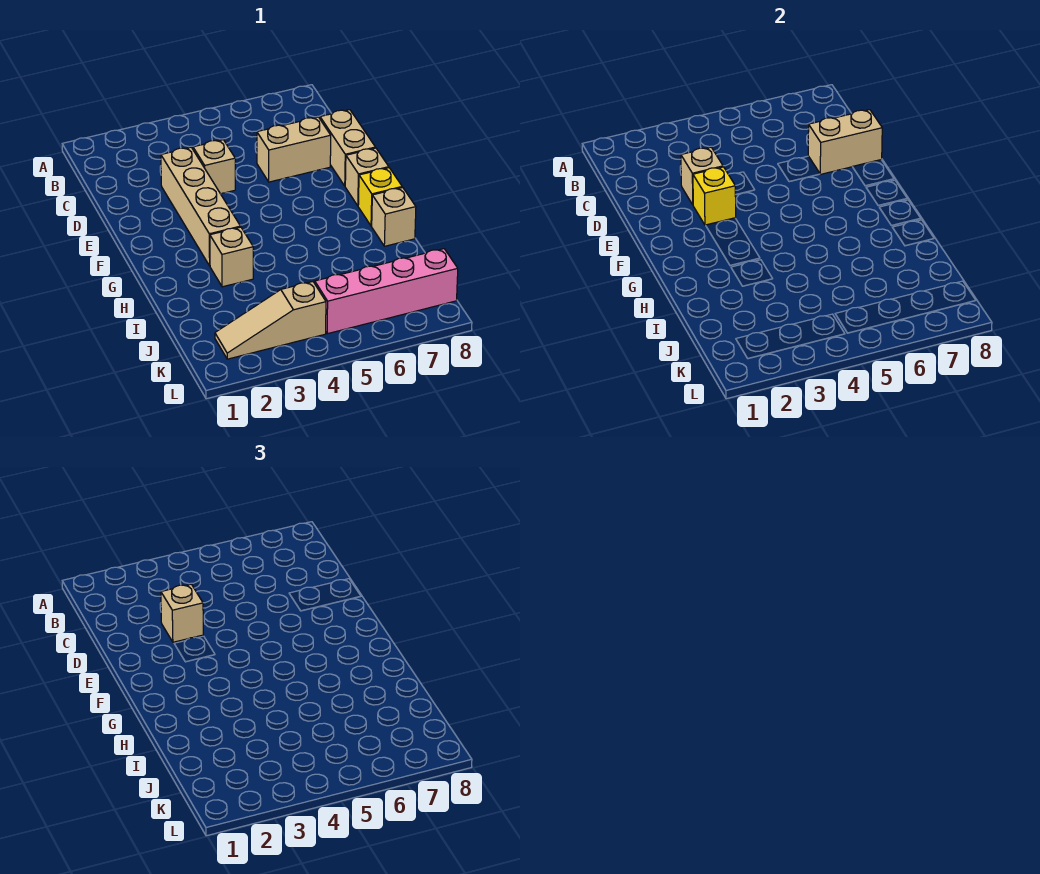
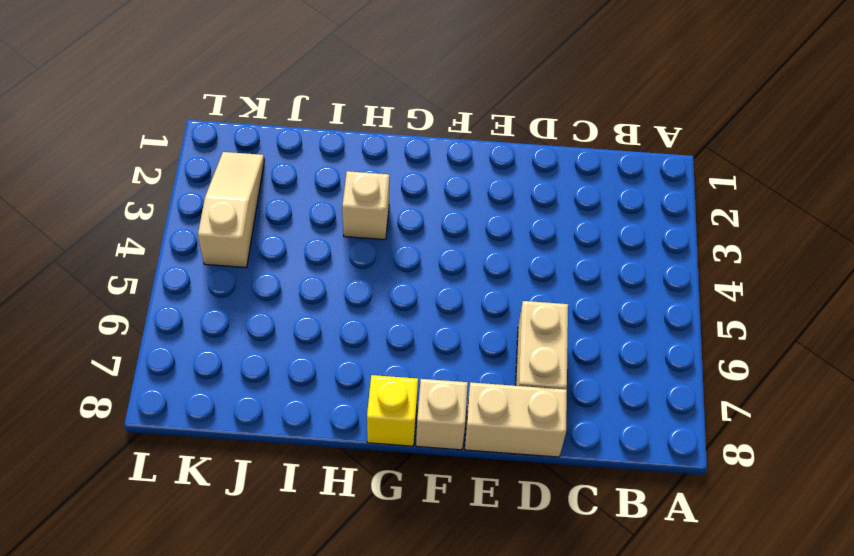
none -> tan 1x4 brick [161,147,241,266]
none -> tan 1x1 brick [193,140,235,194]
none -> tan 1x1 brick [372,187,416,246]

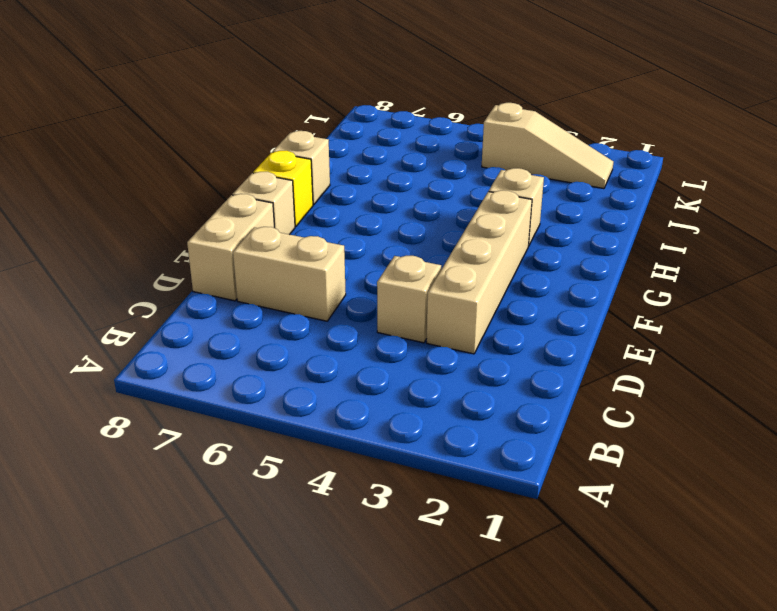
none -> pink 1x4 brick [315,249,458,334]
none -> tan 1x1 brick [681,147,723,205]
none -> tan 1x2 brick [808,110,882,174]

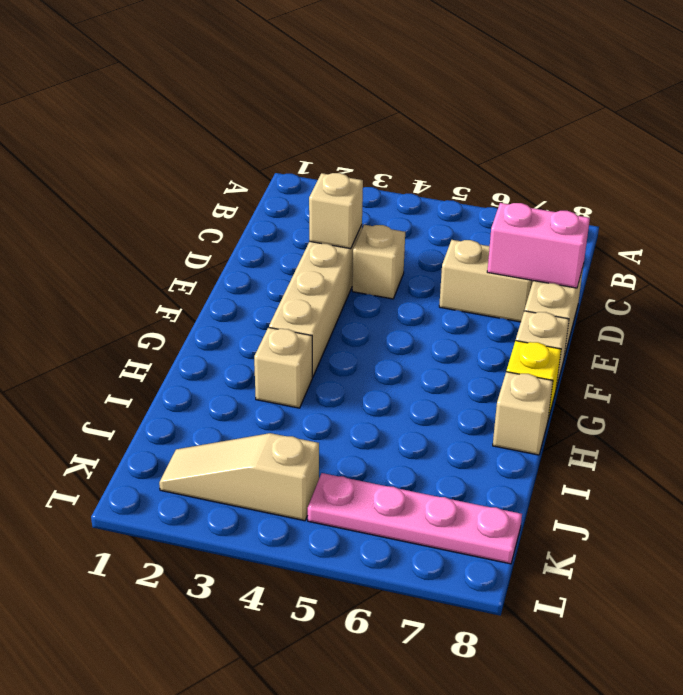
pink 1x2 brick [487,203,590,288] -> tan 1x2 brick [808,110,882,174]
pink 1x4 plate [308,473,522,564] -> pink 1x4 brick [315,249,458,334]
none -> yellow 1x1 brick [693,167,736,225]
none -> tan 1x1 brick [161,584,203,642]

